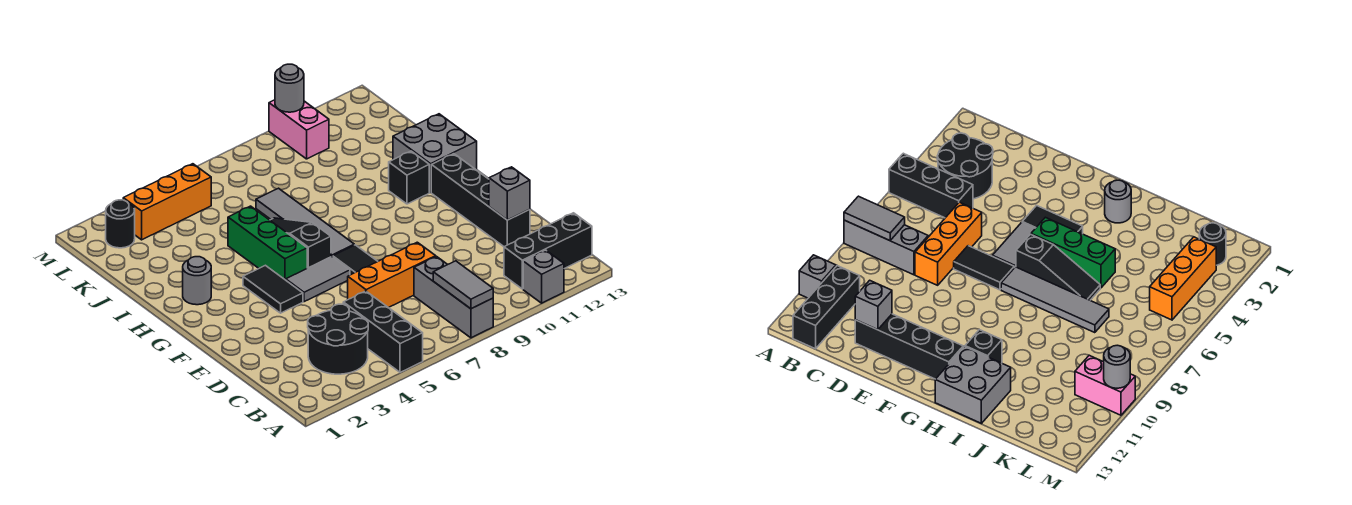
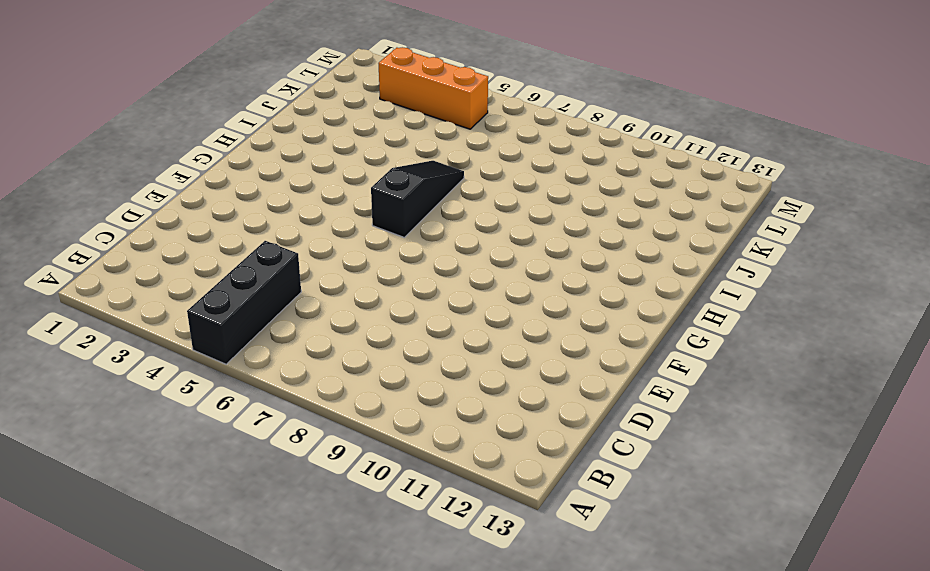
none -> grey 1x3 brick [414,257,493,338]
none -> grey 1x1 brick [523,250,564,303]
none -> black 2x2 round brick [308,304,368,374]

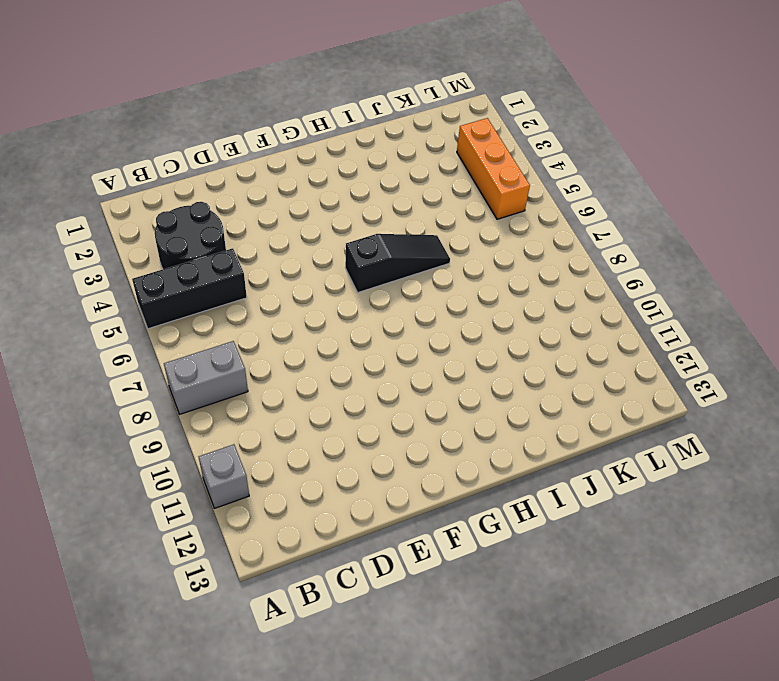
grey 1x2 brick [164,341,248,414] -> grey 1x3 brick [414,257,493,338]
none -> black 1x3 brick [504,213,592,289]
none -> orange 1x3 brick [348,242,436,308]
none -> black 1x4 brick [431,154,530,247]

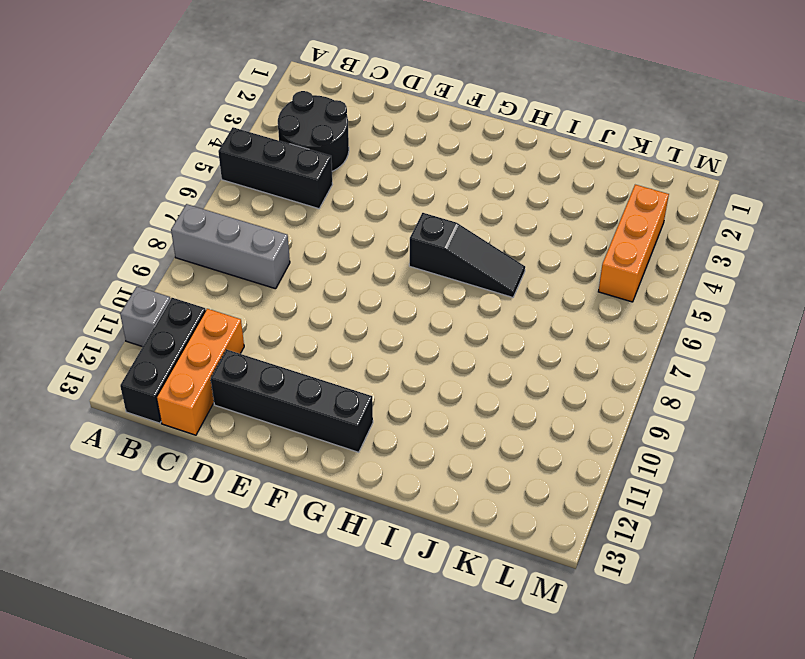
orange 1x3 brick [157,309,244,435] -> orange 1x3 brick moved to [348,242,436,308]
none -> black 1x2 tile [333,245,378,275]
none -> black 1x2 tile [243,265,303,313]
none -> grey 1x2 tile [286,257,350,302]

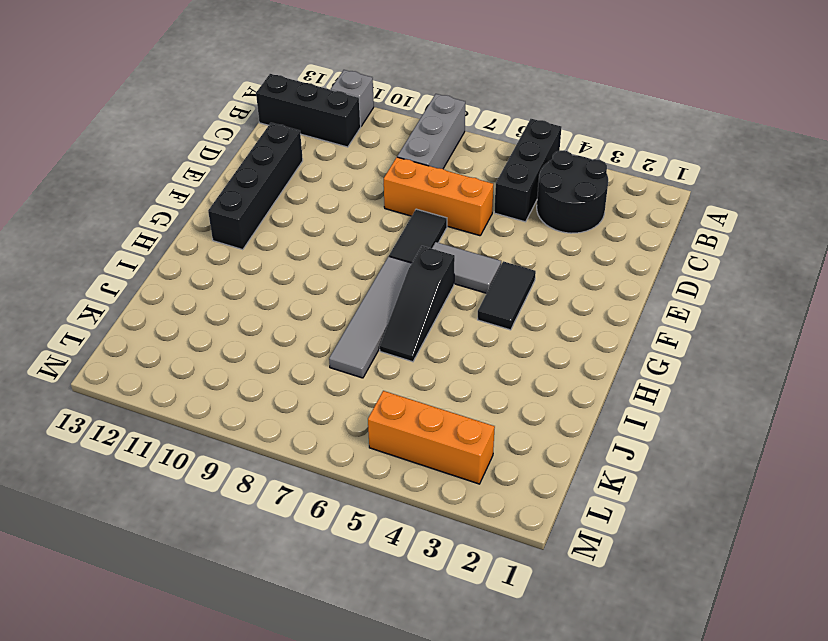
none -> green 1x3 brick [228,206,307,280]
none -> grey 1x1 round brick [183,257,211,305]
none -> black 1x1 brick [389,151,429,204]

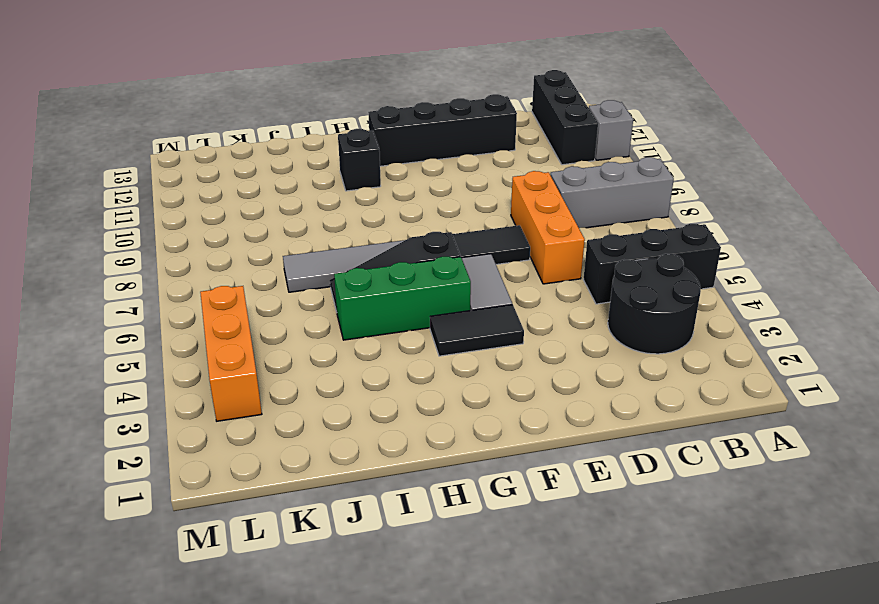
none -> grey 1x1 round brick [183,257,211,305]
none -> grey 2x2 brick [393,114,477,192]
none -> black 1x1 round brick [106,200,135,248]

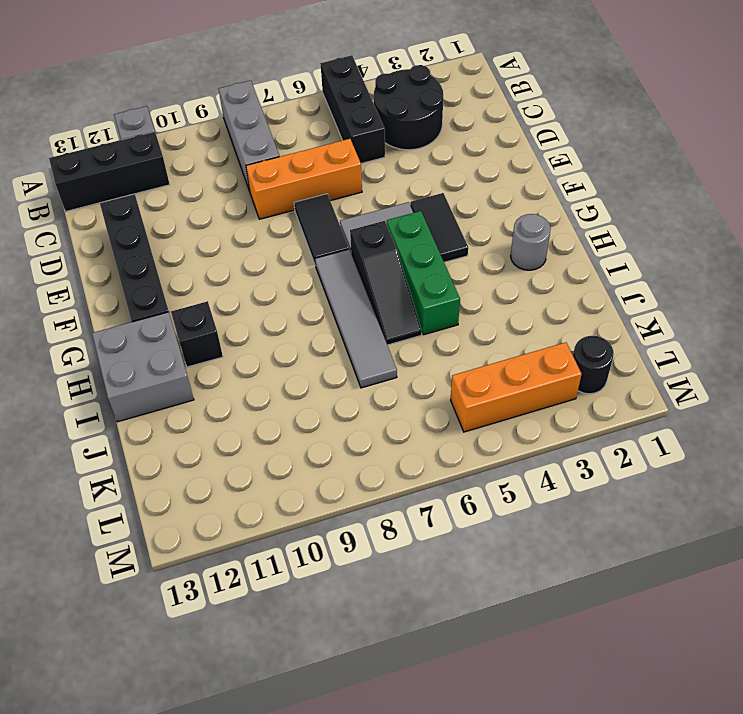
none -> pink 1x2 brick [269,100,329,159]
none -> grey 1x2 tile [433,261,493,309]
none -> grey 1x1 brick [489,167,530,220]

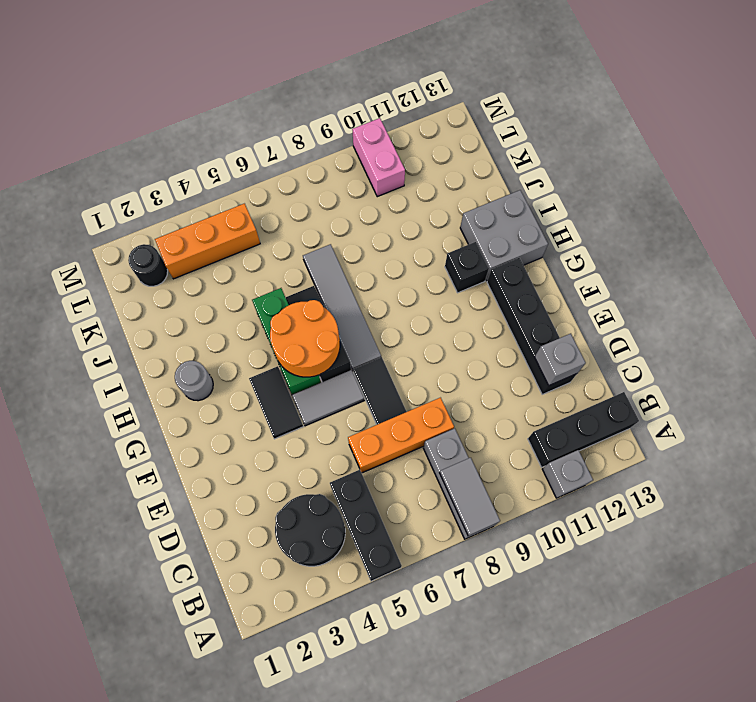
orange 2x2 round brick [270,300,340,377] -> none
none -> grey 1x1 round brick [275,64,304,112]

